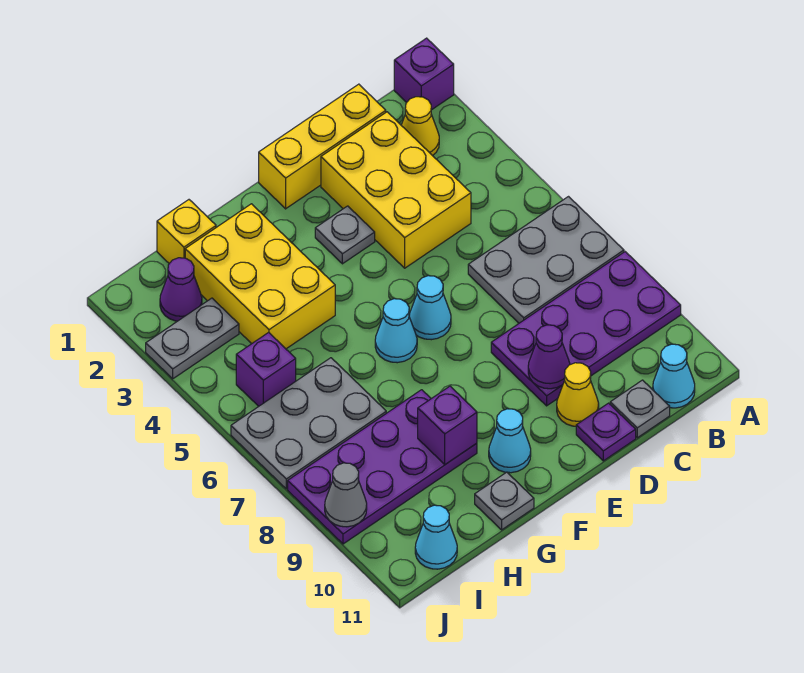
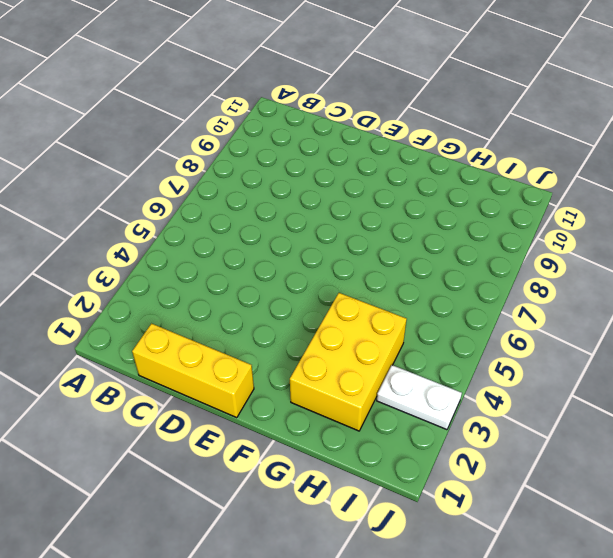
white 1x2 plate [377,365,462,430] -> grey 1x2 plate [146,298,239,379]
none -> purple 1x1 brick [394,38,454,110]
none -> grey 2x3 plate [468,197,624,323]
none -> purple 2x4 plate [491,252,681,406]

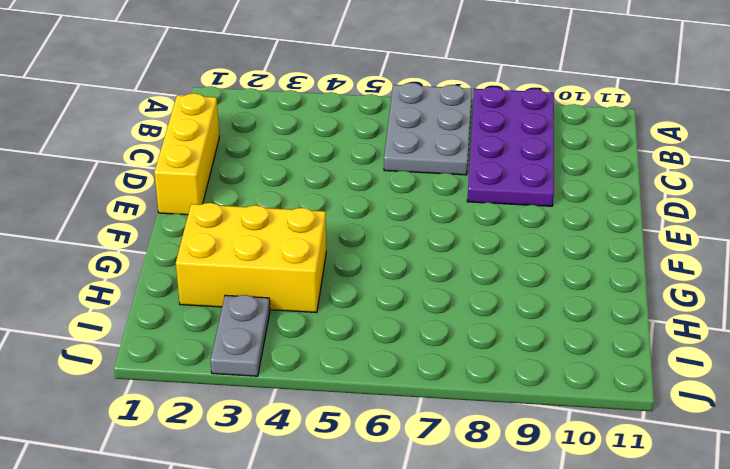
none -> purple 1x1 brick [394,38,454,110]
none -> yellow 1x1 cone [401,97,439,156]
none -> cyan 1x1 cone [653,344,695,408]

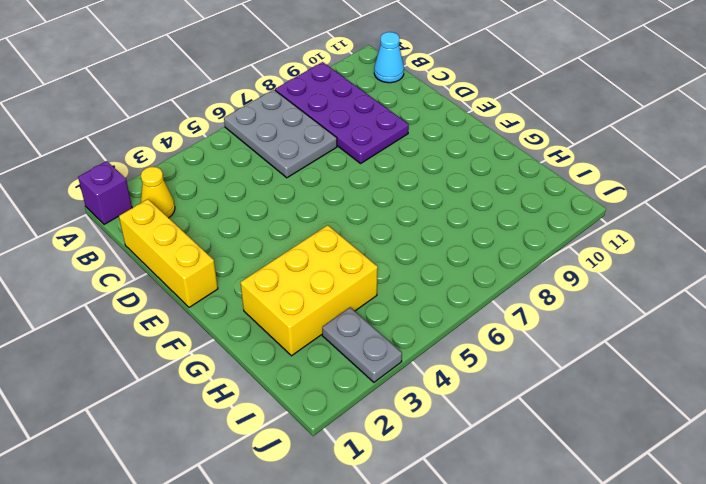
none -> yellow 2x3 brick [321,112,471,268]
none -> grey 1x1 plate [610,380,670,438]
none -> yellow 1x1 cone [557,363,599,426]

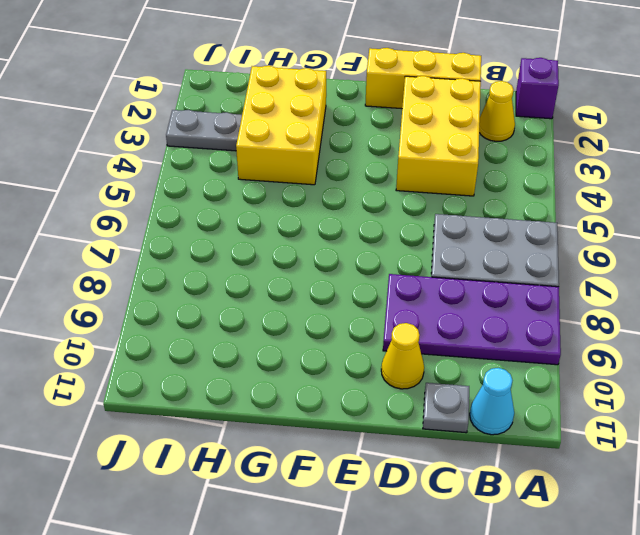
none -> purple 1x1 plate [576,403,636,461]
none -> grey 1x1 plate [315,206,375,264]
none -> cyan 1x1 cone [409,276,451,340]

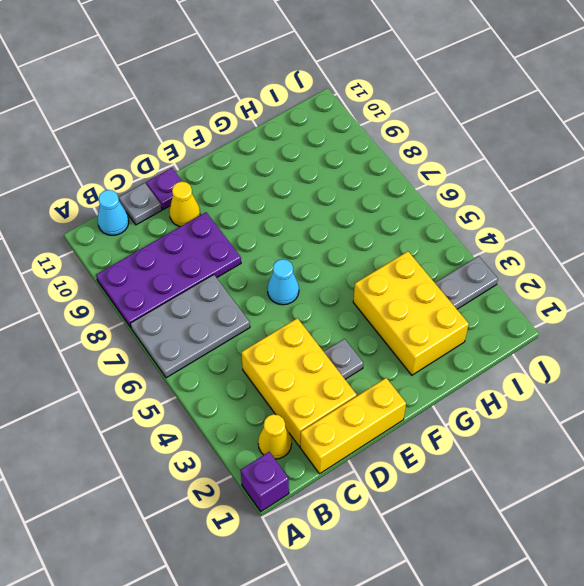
none -> cyan 1x1 cone [375,299,417,363]
none -> cyan 1x1 cone [489,409,531,473]
none -> purple 2x4 plate [288,390,477,544]

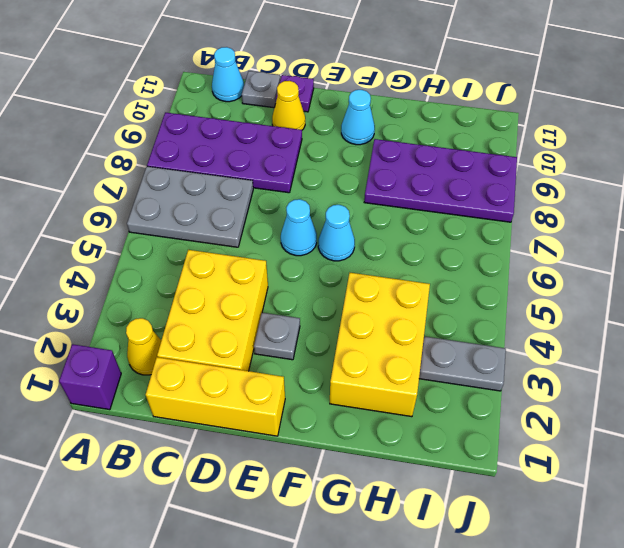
none -> grey 1x1 plate [475,472,534,530]
none -> yellow 1x1 brick [157,200,216,263]
none -> grey 2x3 plate [231,358,386,489]

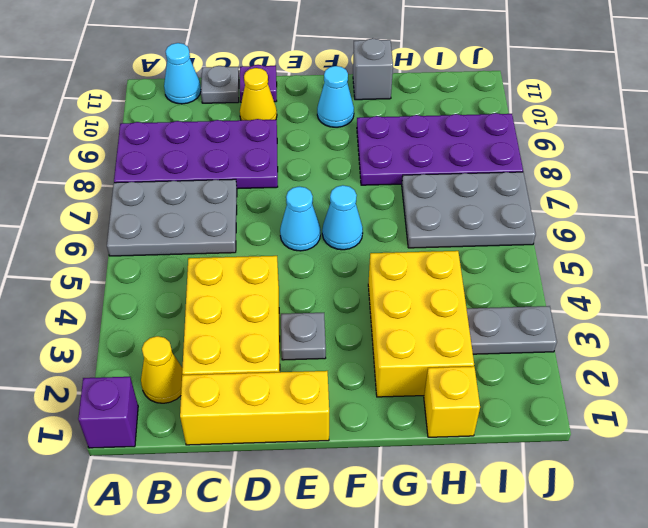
grey 1x1 brick [353,38,393,100] -> grey 1x1 plate [475,472,534,530]
none -> purple 1x1 cone [160,258,202,321]
none -> purple 1x1 brick [236,332,296,406]
none -> cyan 1x1 cone [415,505,457,569]

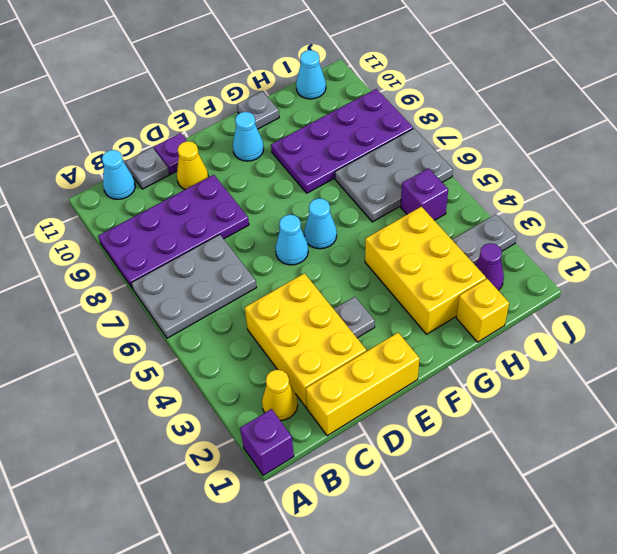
none -> purple 1x1 cone [528,325,570,389]
none -> purple 1x1 brick [418,386,477,464]
none -> grey 1x1 cone [325,463,367,527]

